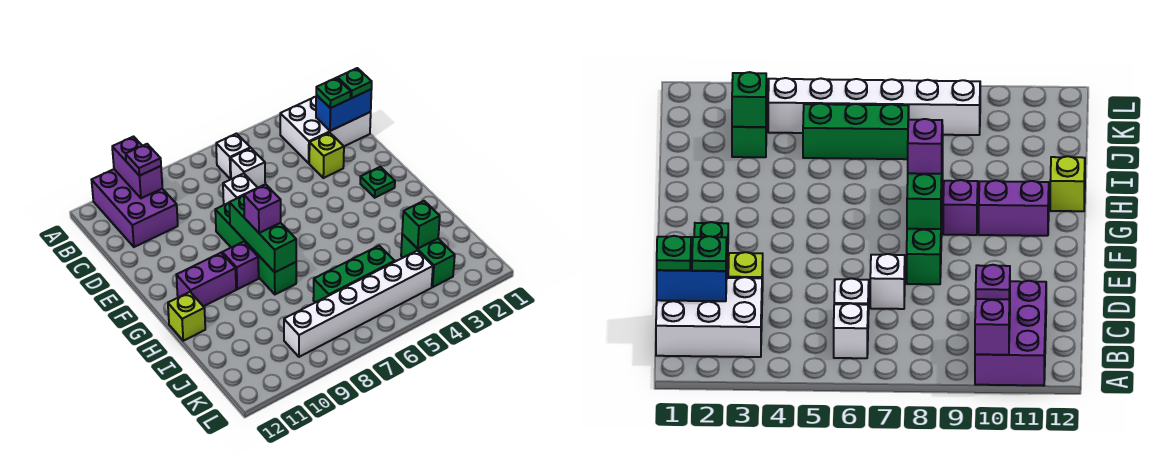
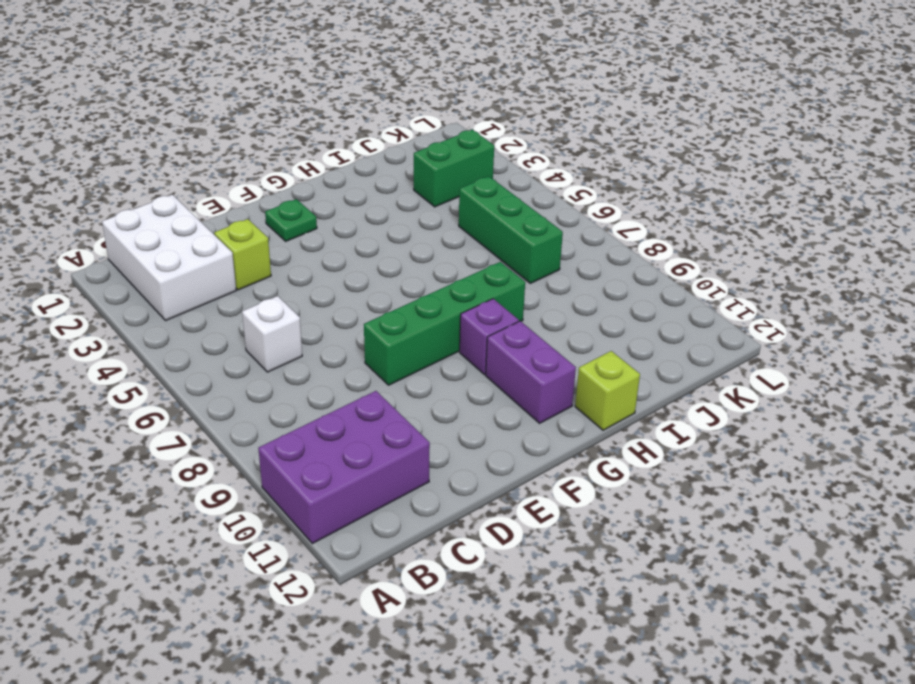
none -> white 1x1 brick [216,134,250,179]
none -> white 1x1 brick [223,173,258,205]
none -> white 1x6 brick [284,251,433,357]

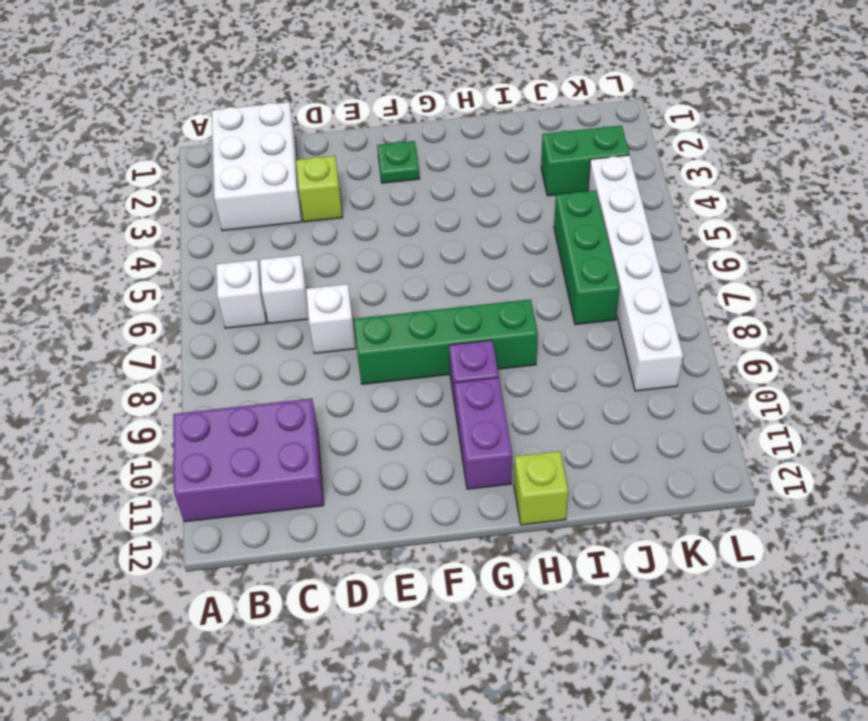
none -> purple 1x2 brick [112,137,162,198]
none -> blue 1x2 brick [316,89,372,131]
none -> green 1x3 brick [229,195,296,272]

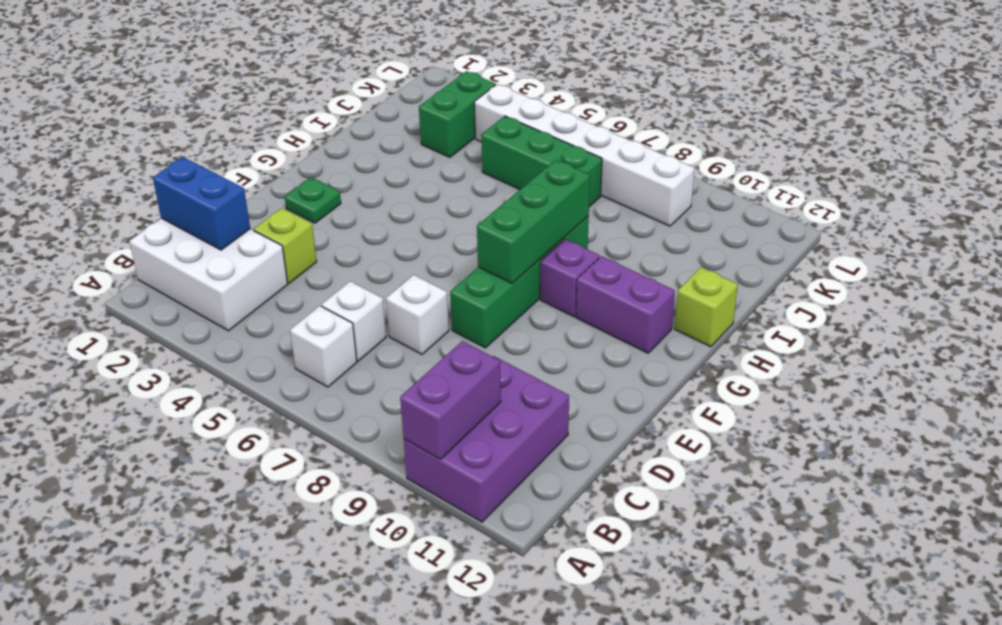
none -> green 1x1 brick [402,201,440,249]
none -> purple 1x1 plate [126,144,161,176]
none -> green 1x1 plate [337,68,372,98]

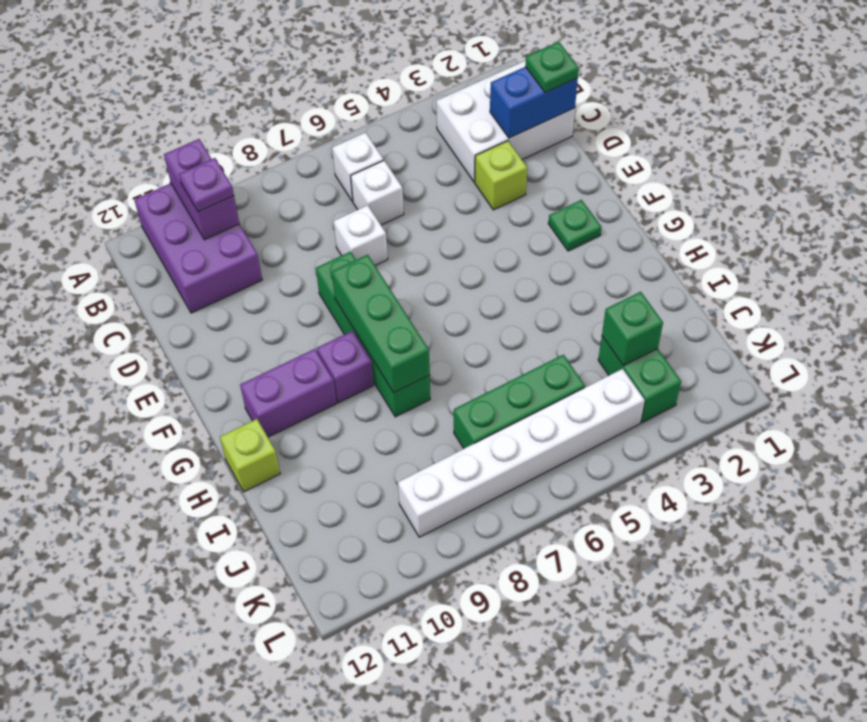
none -> green 1x1 plate [316,78,351,108]
none -> purple 1x1 brick [244,184,281,233]

